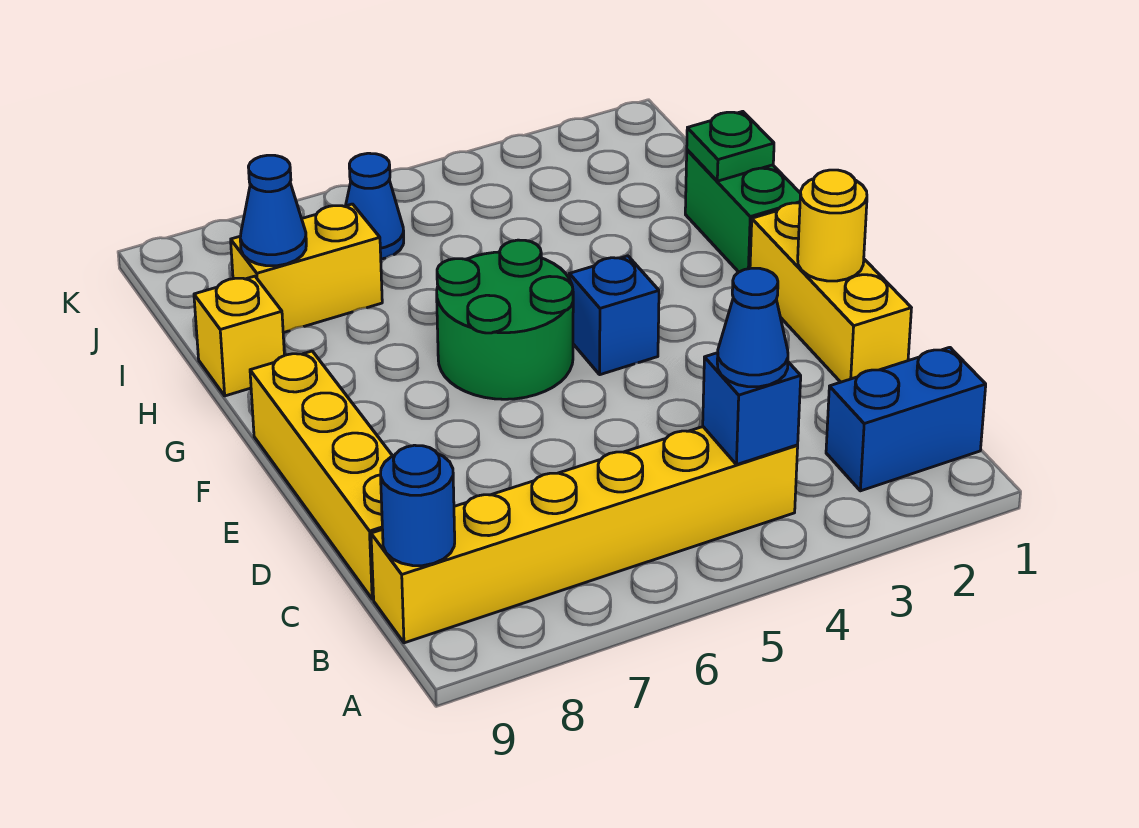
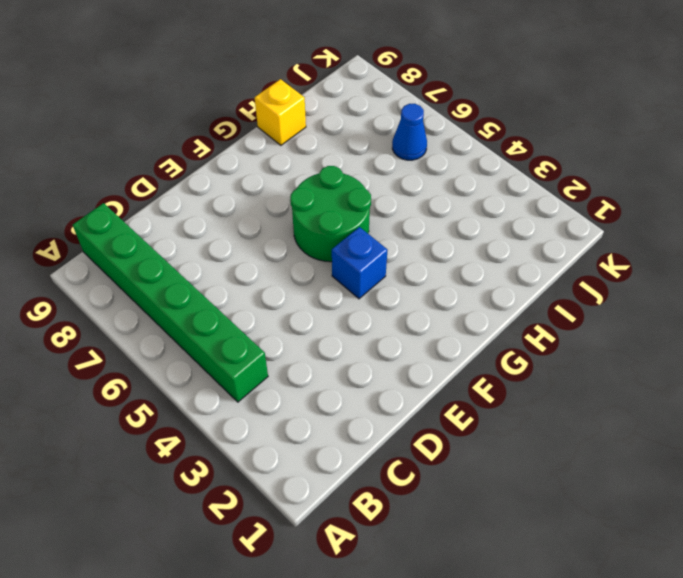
green 1x6 brick [73,203,268,402] -> yellow 1x6 brick [371,427,798,643]
none -> blue 1x2 brick [826,347,986,491]
none -> yellow 1x4 brick [250,351,392,599]
none -> yellow 1x3 brick [750,203,911,382]

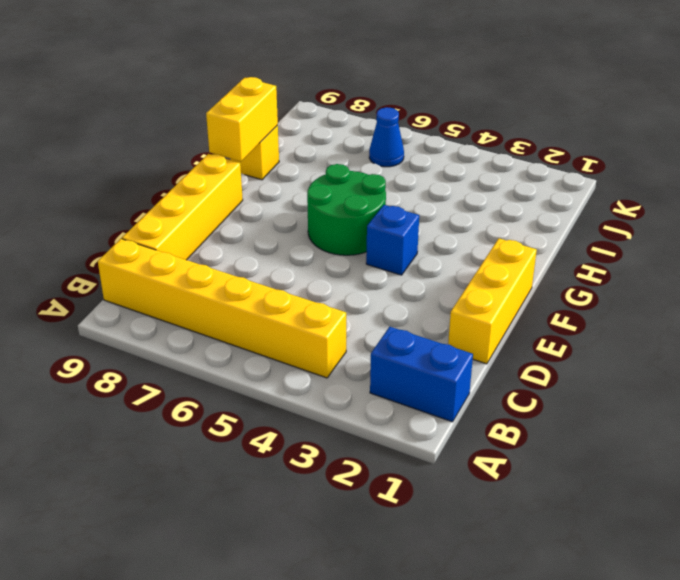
yellow 1x2 brick [206,77,278,161] -> yellow 1x2 brick turned to [231,204,382,333]
none -> green 1x2 brick [685,150,800,272]
none -> blue 1x1 brick [703,353,801,465]
none -> blue 1x1 round brick [381,445,455,566]

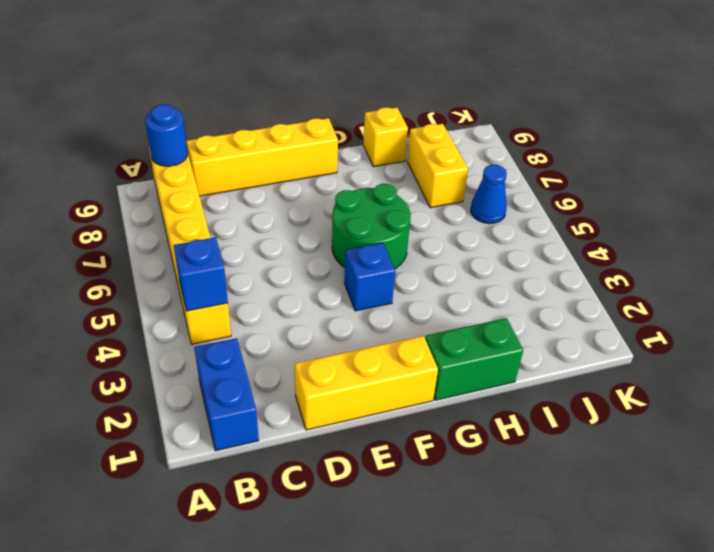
none -> yellow 1x1 round brick [798,170,867,281]
none -> green 1x1 plate [687,111,774,181]
none -> blue 1x1 cone [240,155,306,266]

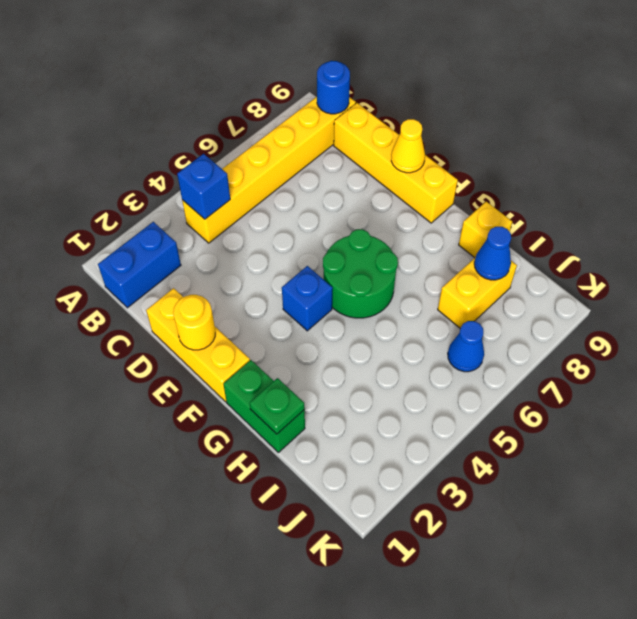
yellow 1x1 cone [391,119,425,173] -> none
none -> blue 1x1 cone [717,268,788,387]

